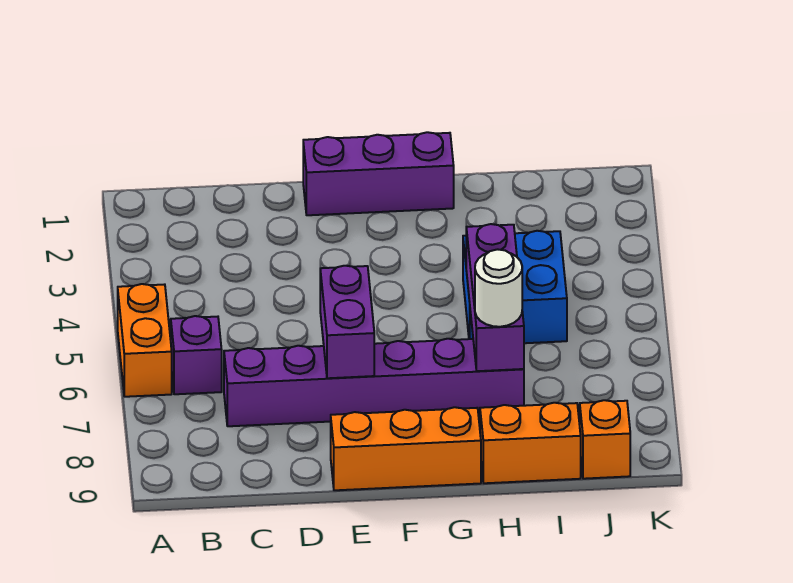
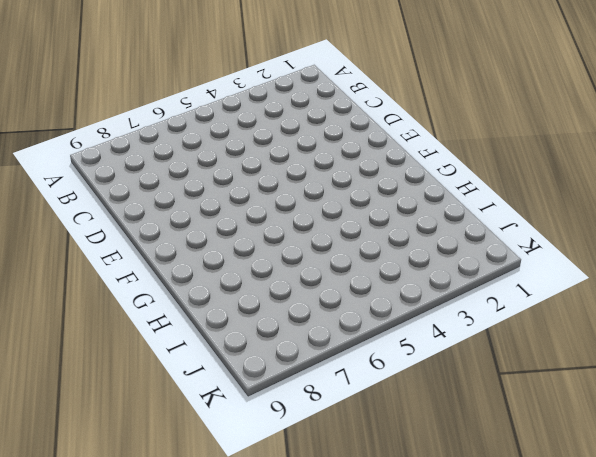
none -> orange 1x2 brick [118,284,172,397]
none -> purple 1x1 brick [171,316,222,394]

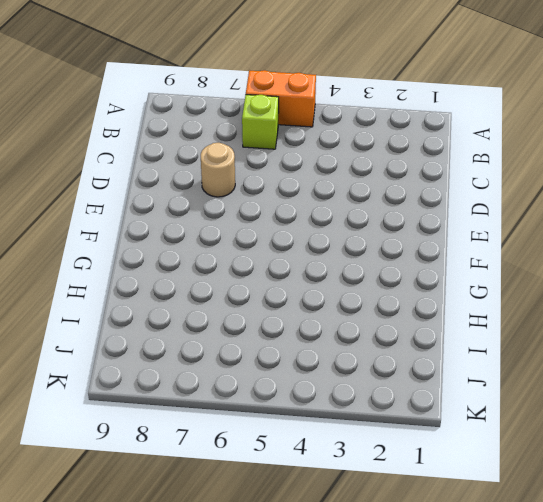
lime 1x1 brick [242,95,279,149] -> purple 1x1 brick [171,316,222,394]
tan 1x1 round brick [201,143,235,197] -> purple 1x6 brick [224,339,524,426]
none -> purple 1x3 brick [303,132,454,215]
none -> orange 1x3 brick [331,407,481,490]

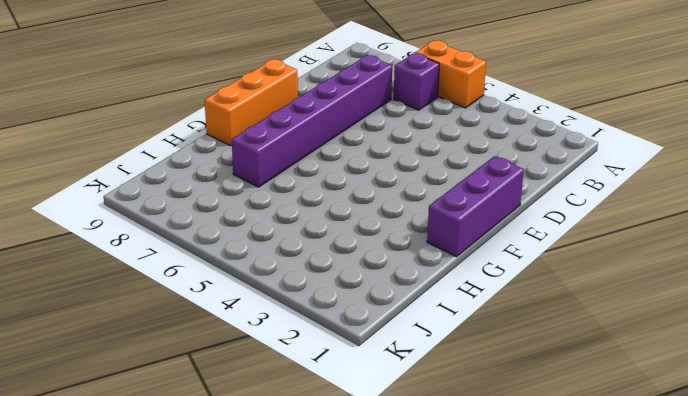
none -> blue 2x2 brick [463,231,567,343]
none -> orange 1x2 brick [480,403,581,483]

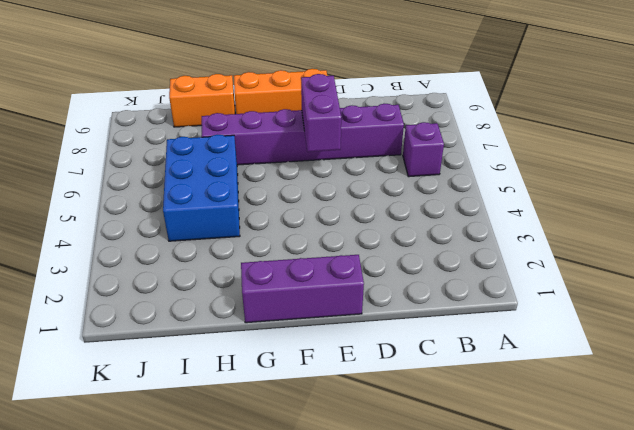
blue 2x3 brick [163,135,240,241] -> blue 2x2 brick [463,231,567,343]
none -> orange 1x2 brick [118,284,172,397]
none -> orange 1x1 brick [580,400,630,479]

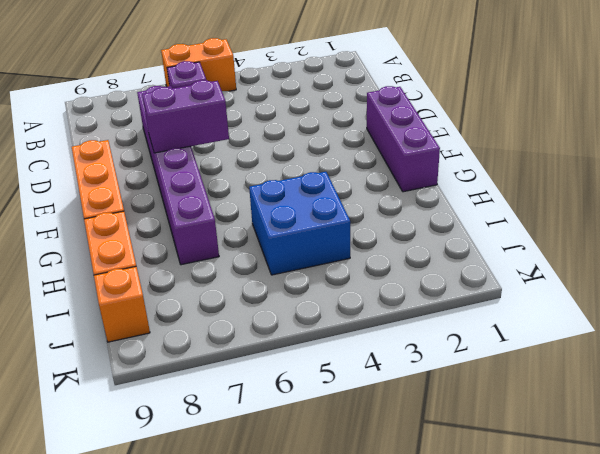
none -> purple 1x3 brick [466,224,524,371]
none -> white 1x1 round brick [475,249,522,327]

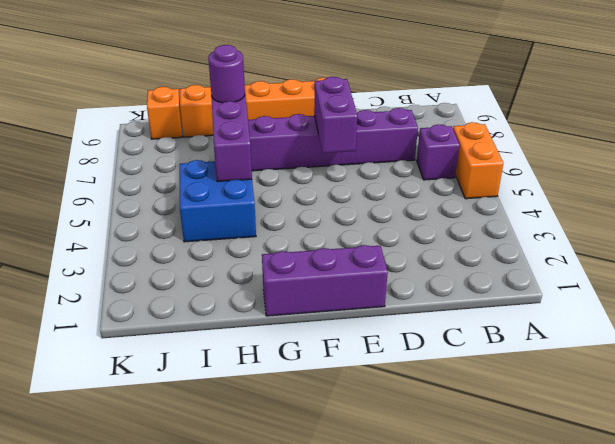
purple 1x1 round brick [208,45,245,103] -> white 1x1 round brick [475,249,522,327]

